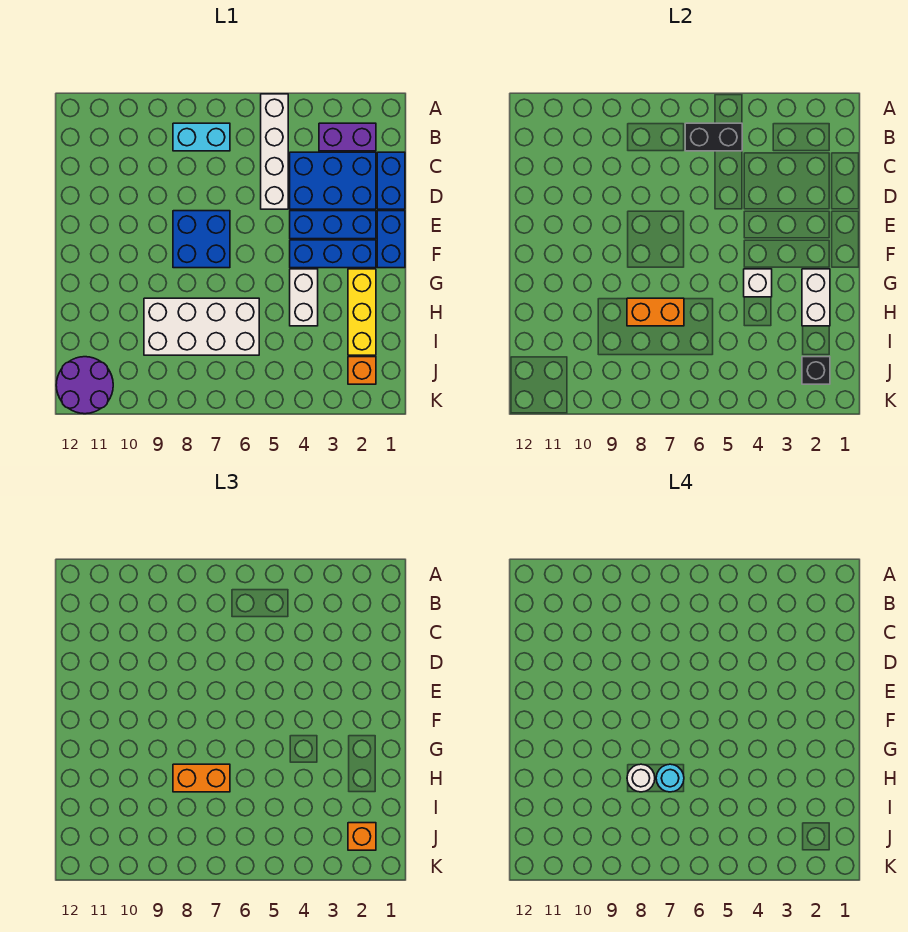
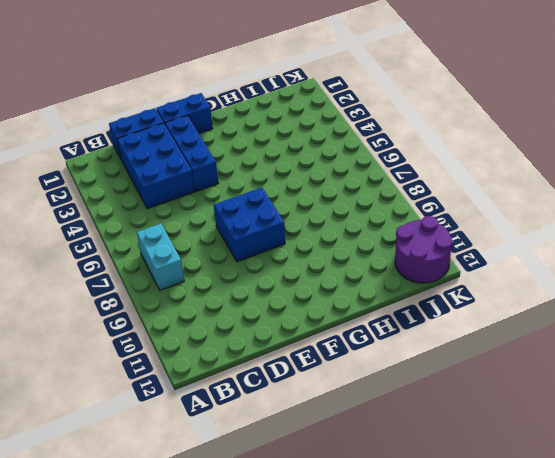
none -> white 1x4 brick [261,94,288,209]
none -> purple 1x2 brick [319,123,376,151]
none -> blue 1x3 brick [290,240,376,268]

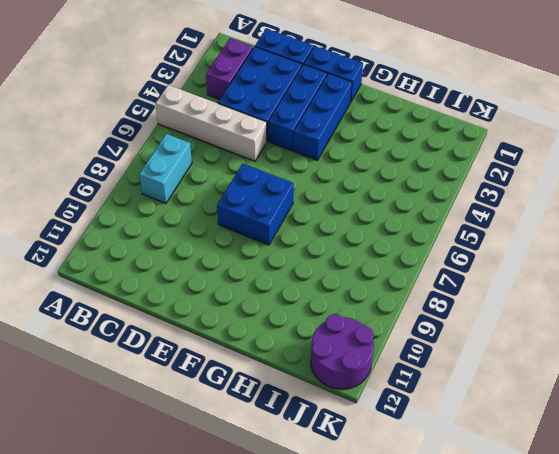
none -> yellow 1x3 brick [348,269,376,355]
none -> white 1x2 brick [290,269,318,326]
none -> white 2x4 brick [144,298,259,355]

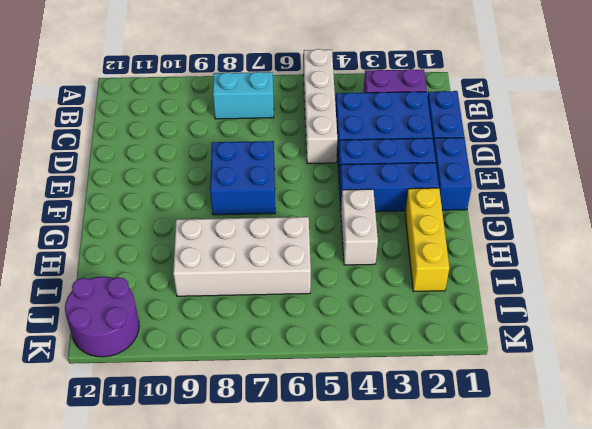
none -> orange 1x1 brick [348,357,376,384]
none -> black 1x2 brick [685,123,742,151]
none -> white 1x2 brick [802,269,830,326]

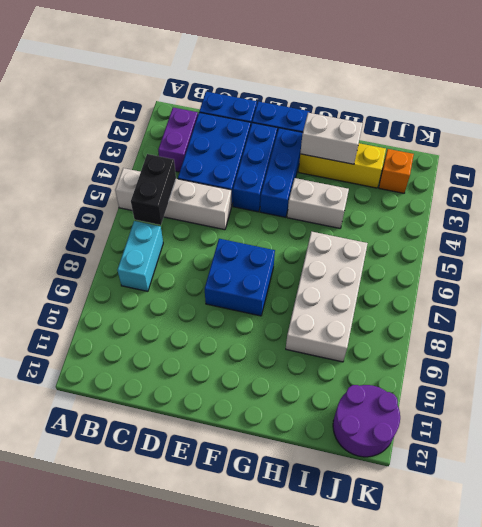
none -> white 1x1 brick [744,269,772,297]
none -> orange 1x2 brick [627,298,684,326]
none -> black 1x1 brick [802,357,830,384]

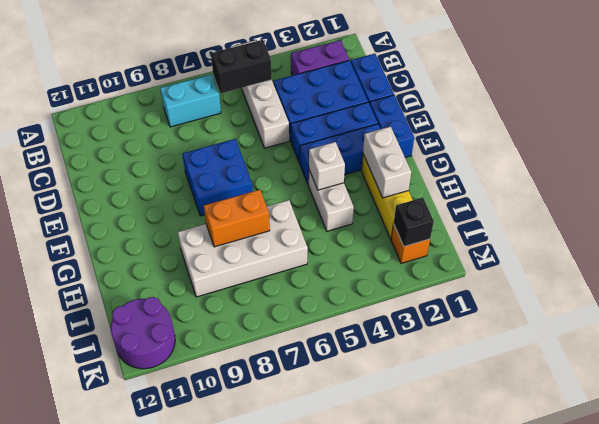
none -> orange 1x2 brick [173,764,230,792]
none -> orange 1x1 brick [348,823,376,850]
none -> cyan 1x1 round brick [656,764,684,792]

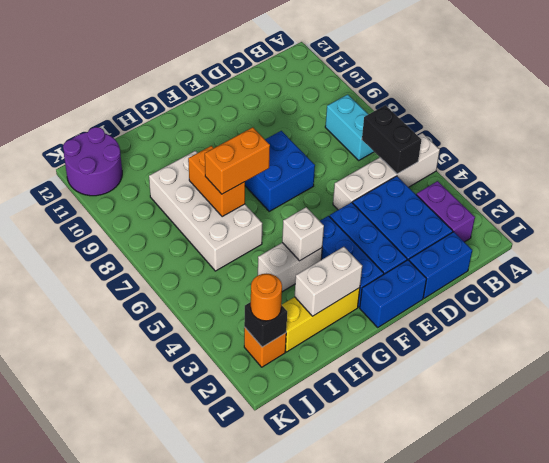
orange 1x2 brick [205,127,270,194] -> orange 1x2 brick turned to [173,764,230,792]
orange 1x1 round brick [251,274,282,321] -> orange 1x1 brick [348,823,376,850]
none -> cyan 1x1 round brick [656,764,684,792]
none -> white 1x1 round brick [627,764,655,792]

